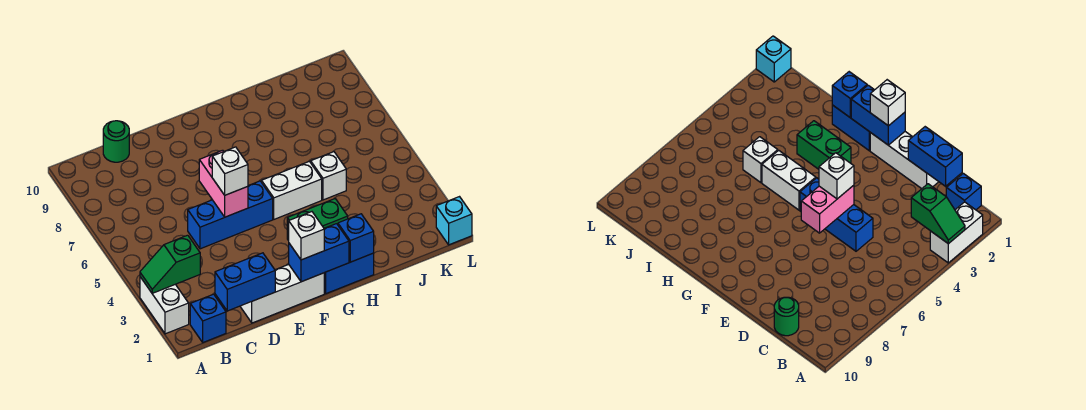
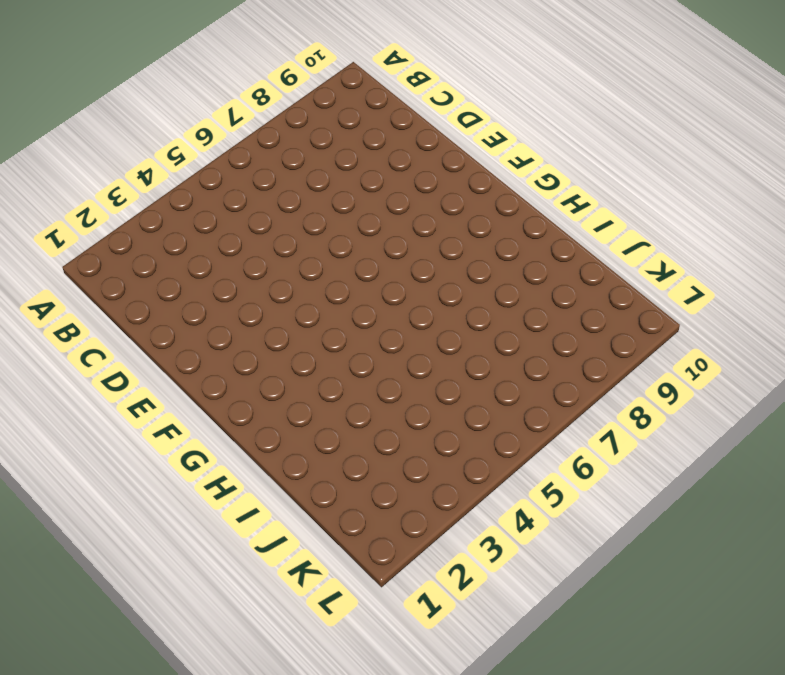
none -> white 1x2 brick [140,277,189,334]
none -> blue 1x1 brick [190,294,226,342]
none -> green 1x1 round brick [103,121,129,162]

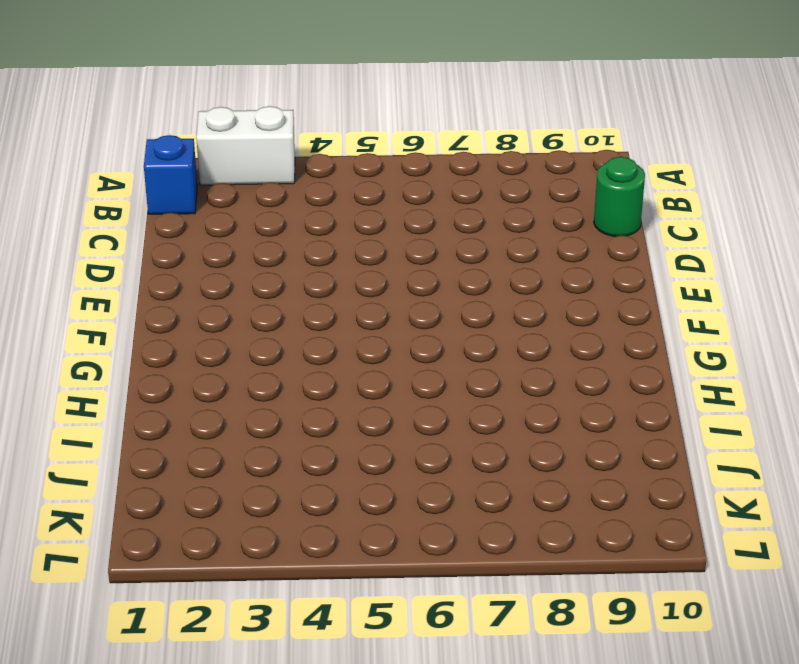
none -> white 1x3 brick [240,264,324,323]
none -> blue 1x3 brick [188,181,273,249]
none -> blue 1x2 brick [324,253,374,294]

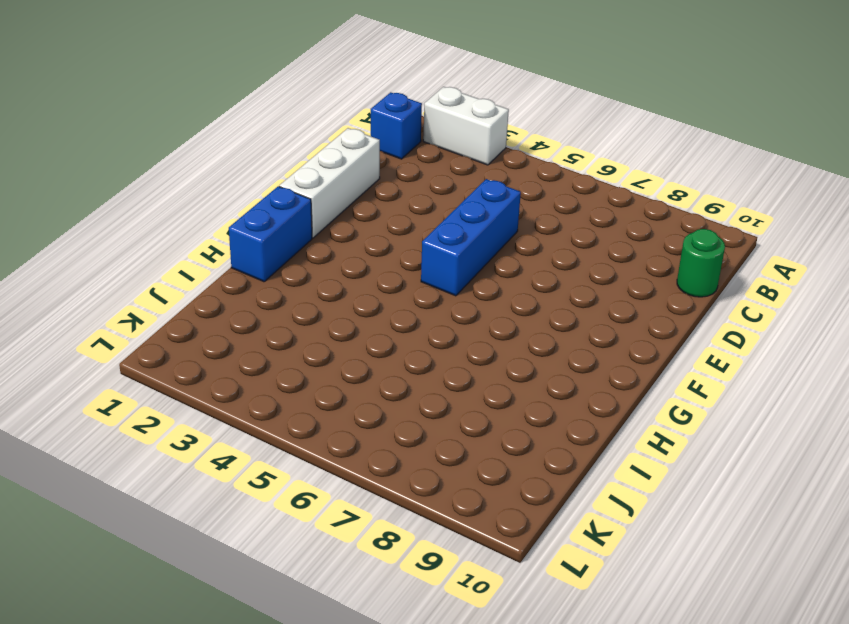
none -> green 1x2 brick [287,199,348,241]
none -> white 1x2 brick [262,161,322,219]
none -> white 1x1 brick [311,152,346,200]

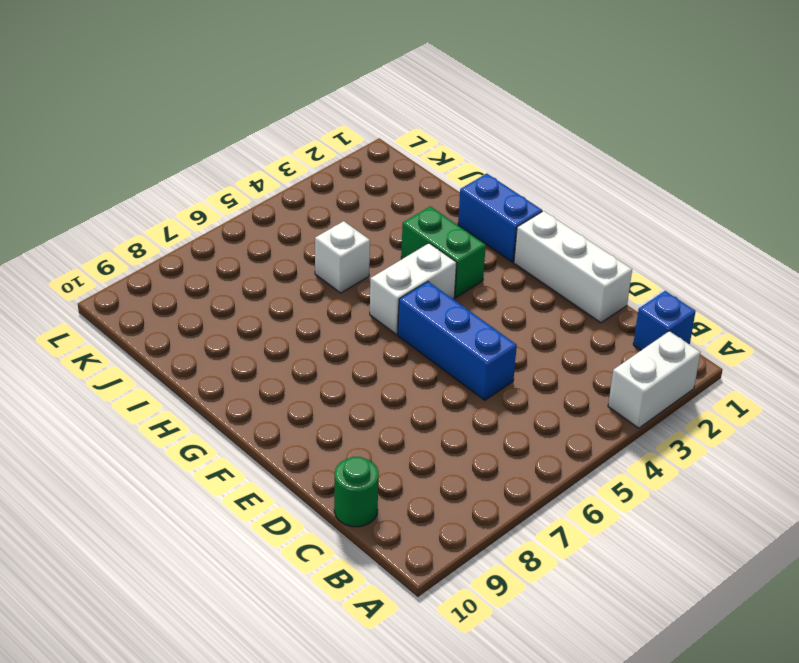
white 1x2 brick [370,243,457,335] -> white 1x2 brick turned to [262,161,322,219]
none -> cyan 1x1 brick [436,197,472,245]
none -> green 1x2 slope [140,235,200,293]
none -> blue 1x2 brick [215,253,275,311]

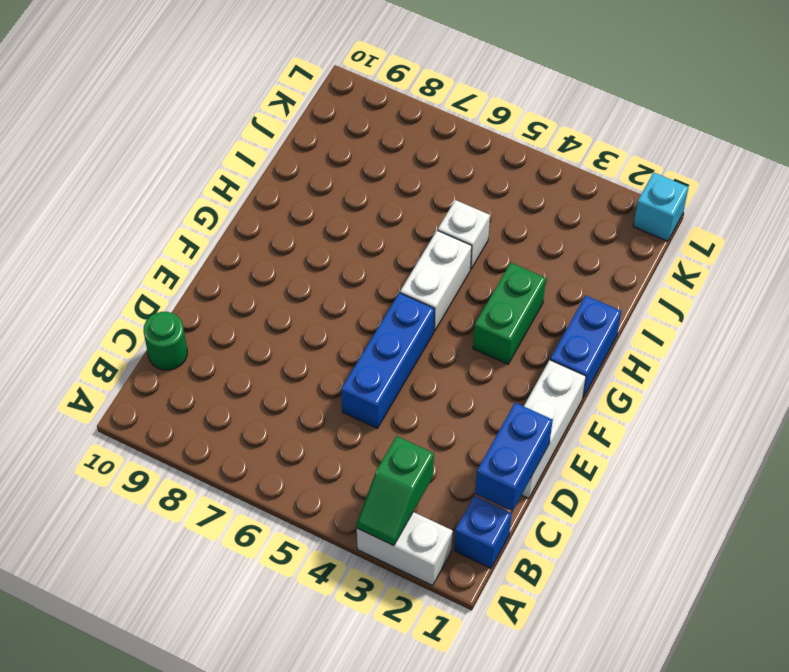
none -> pink 1x2 brick [199,150,248,217]
none -> blue 1x2 brick [289,224,349,282]
none -> blue 1x1 brick [338,214,374,262]

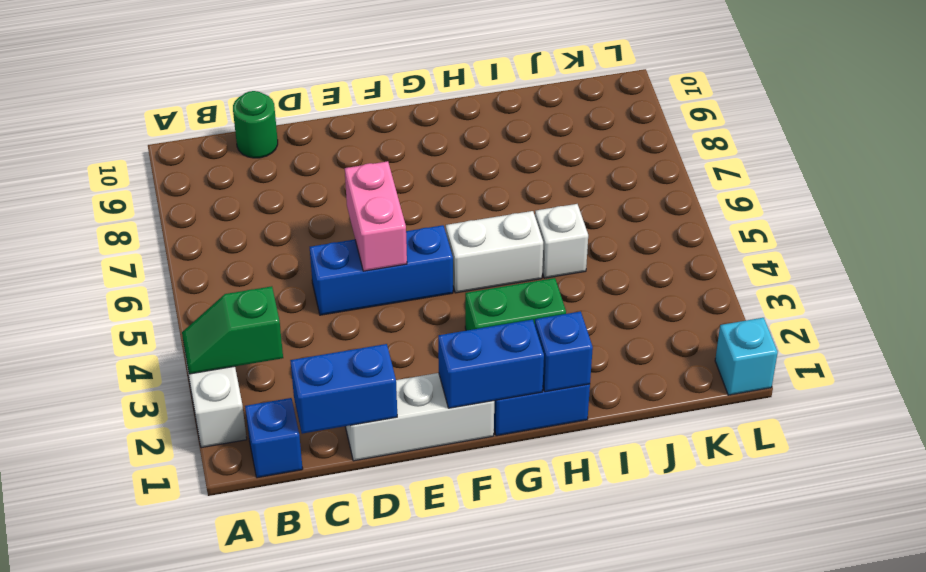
none -> white 1x1 brick [212,147,248,195]
none -> white 1x1 brick [289,212,324,260]

